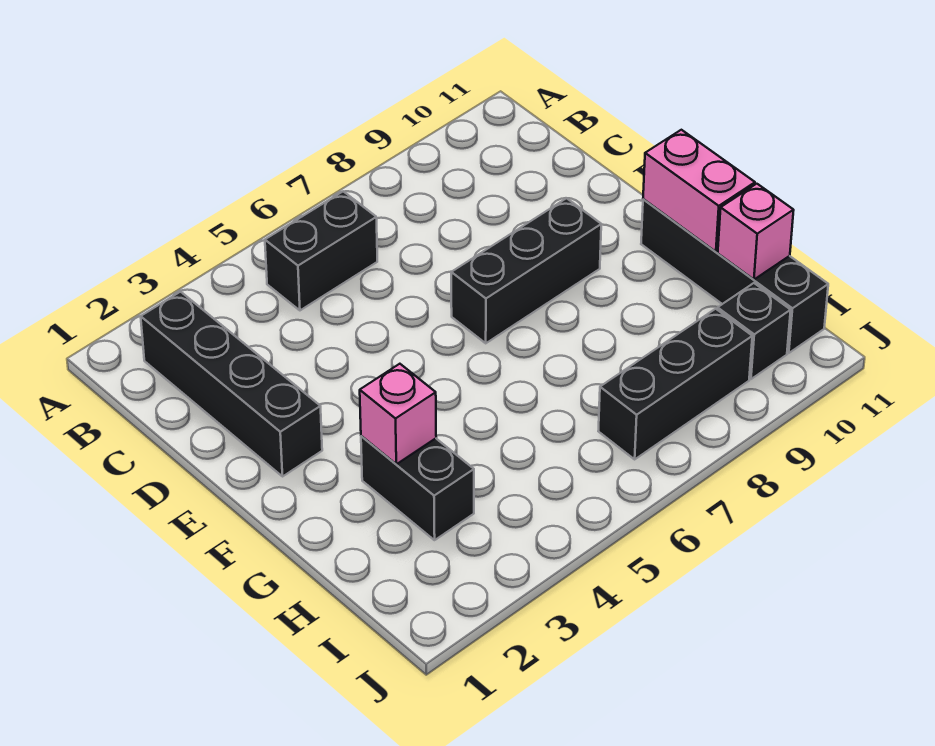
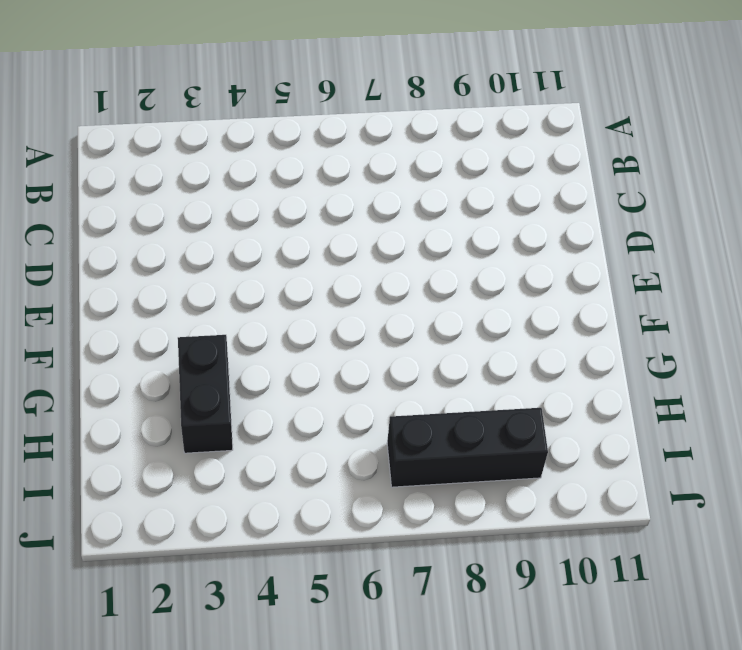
none -> black 1x4 brick [141,292,322,476]
none -> black 1x2 brick [265,191,377,310]

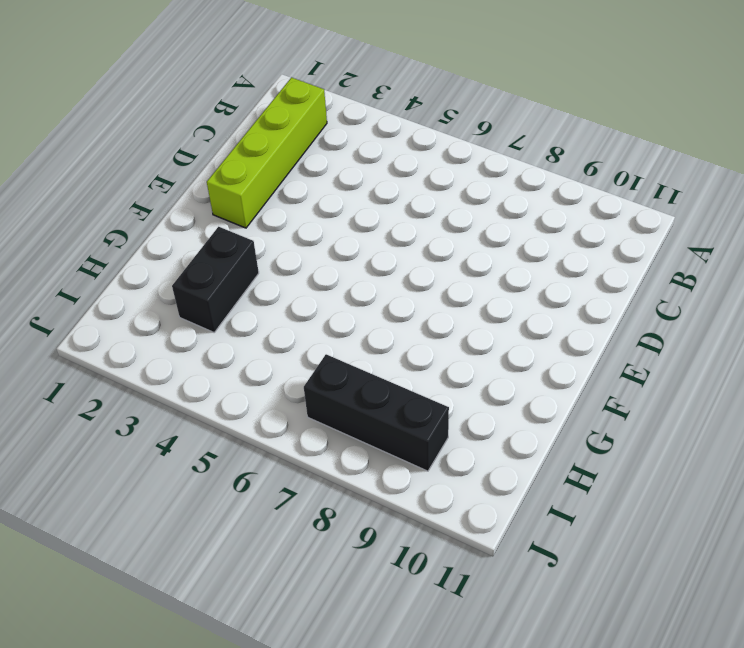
lime 1x4 brick [207,78,327,228] -> black 1x4 brick [141,292,322,476]
none -> black 1x2 brick [265,191,377,310]
none -> black 1x3 brick [451,198,601,343]

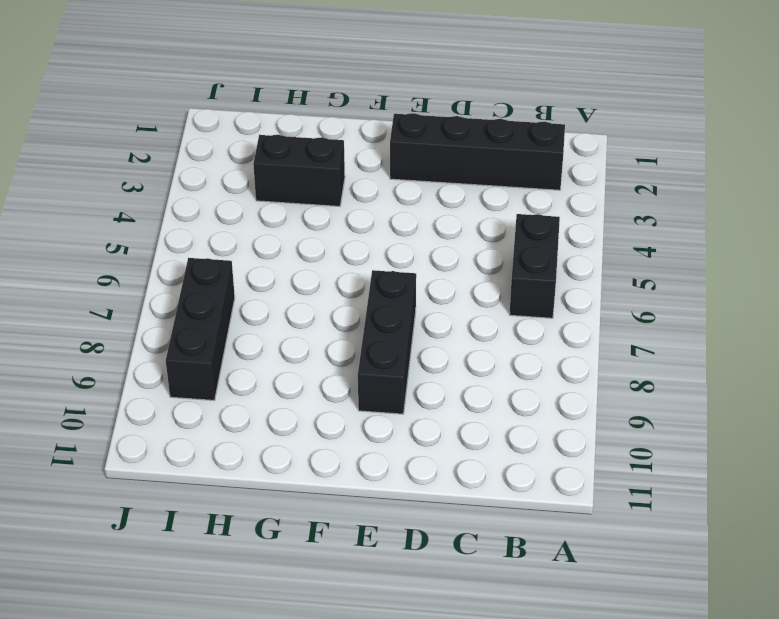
none -> black 1x4 brick [641,199,828,353]
none -> black 1x1 brick [717,283,791,379]

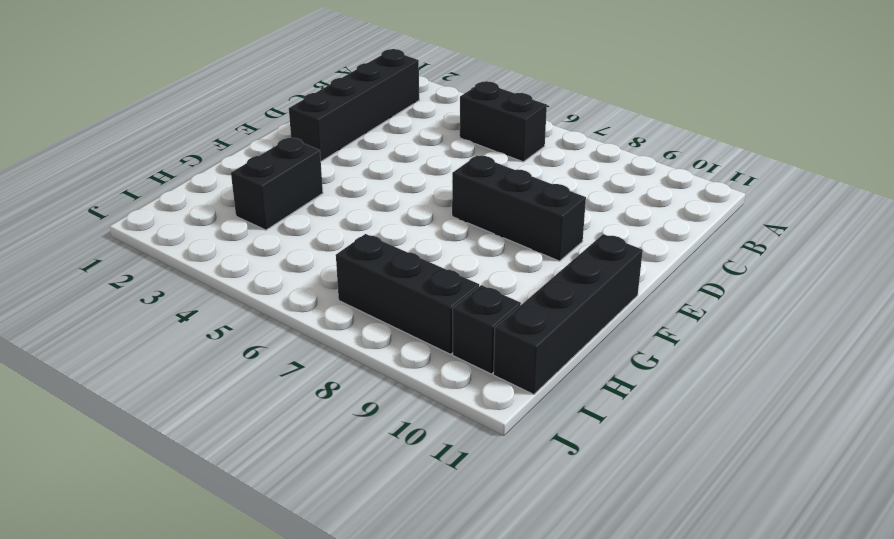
none -> pink 1x2 brick [643,130,755,252]
none -> pink 1x1 brick [360,364,436,464]

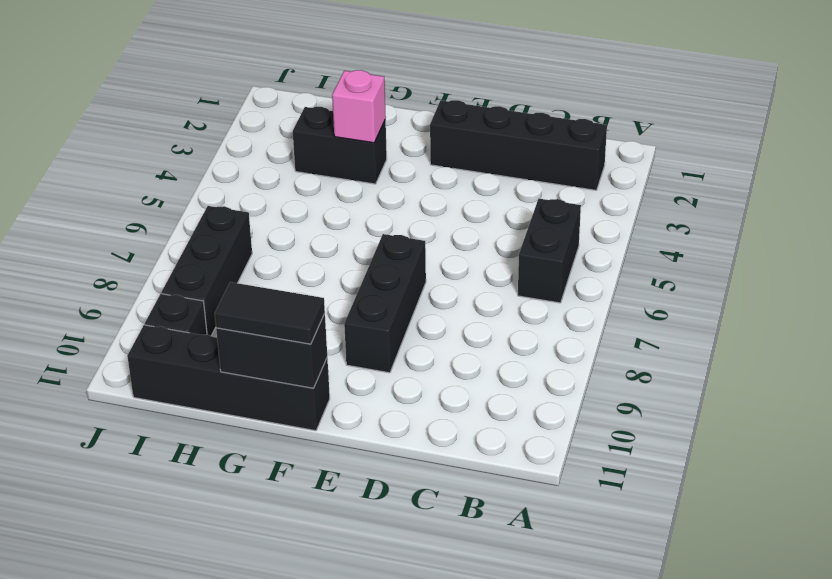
black 1x2 brick [216,314,327,388] -> pink 1x2 brick [643,130,755,252]
black 1x2 tile [215,282,325,344] -> none
none -> pink 1x1 brick [718,184,794,279]

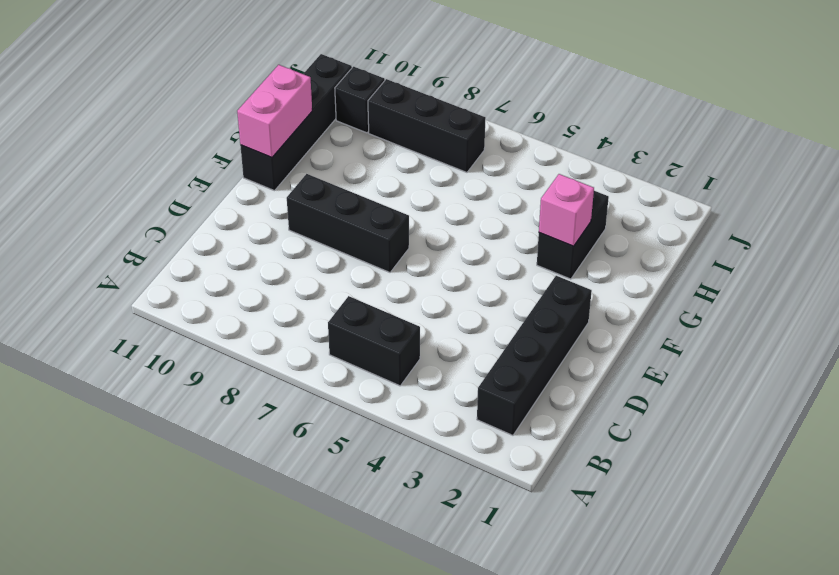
none -> pink 1x1 brick [718,184,794,279]

